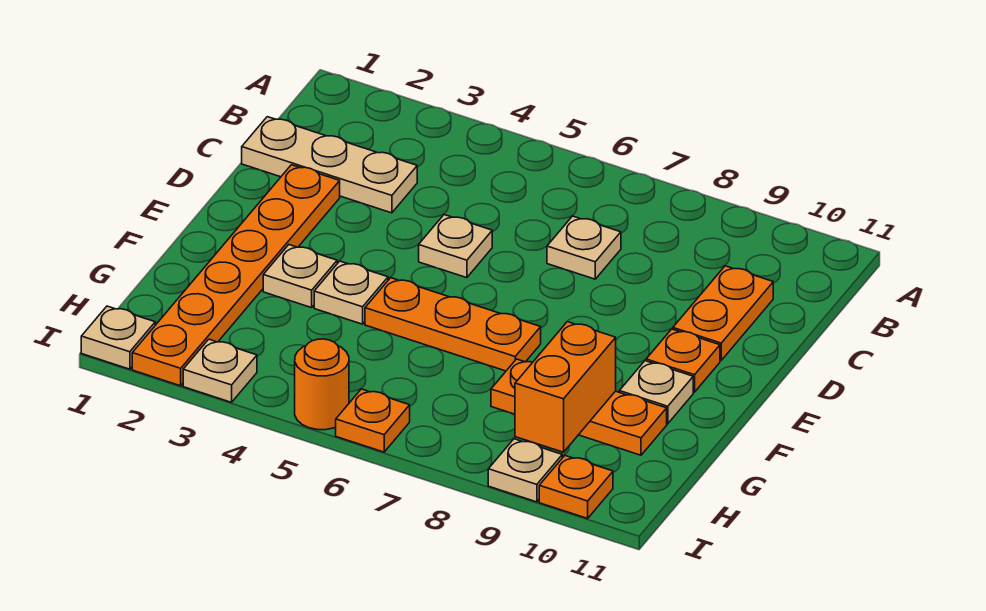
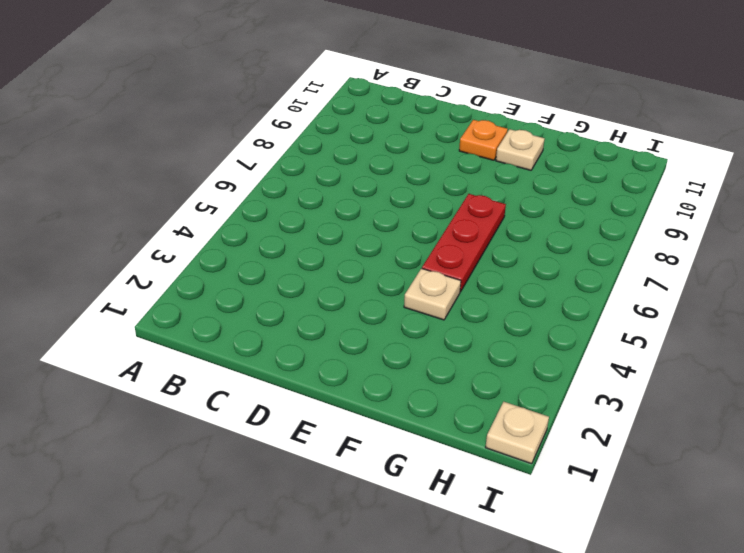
red 1x3 plate [422,194,506,292] -> orange 1x3 plate [365,278,541,371]
none -> tan 1x3 plate [242,117,417,213]
none -> tan 1x1 plate [547,216,621,279]
none -> orange 1x2 plate [673,266,773,360]

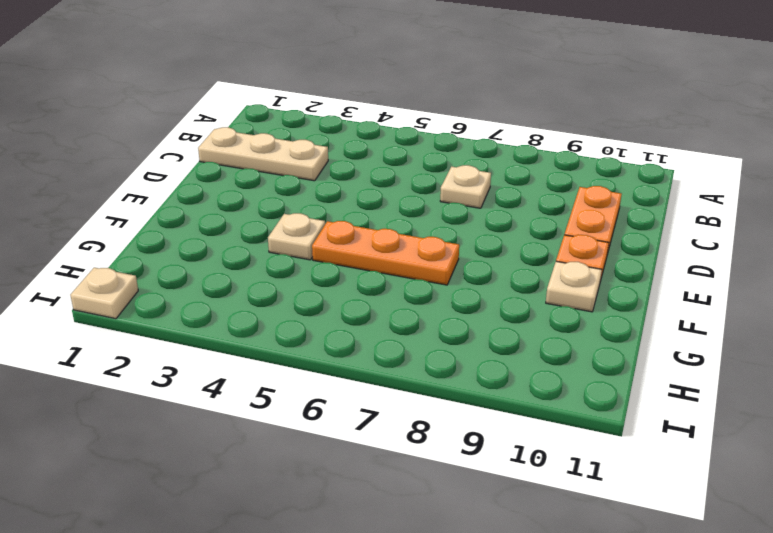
none -> orange 1x6 plate [132,165,340,386]
none -> tan 1x1 plate [419,215,492,278]
none -> tan 1x1 plate [263,245,337,308]

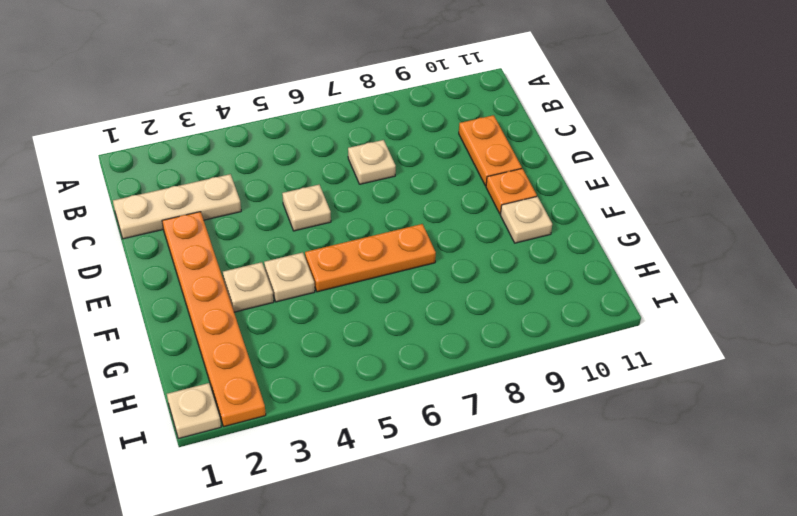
none -> orange 1x3 plate [491,359,667,455]
none -> tan 1x1 plate [183,339,257,402]
none -> orange 1x1 round brick [295,339,349,430]

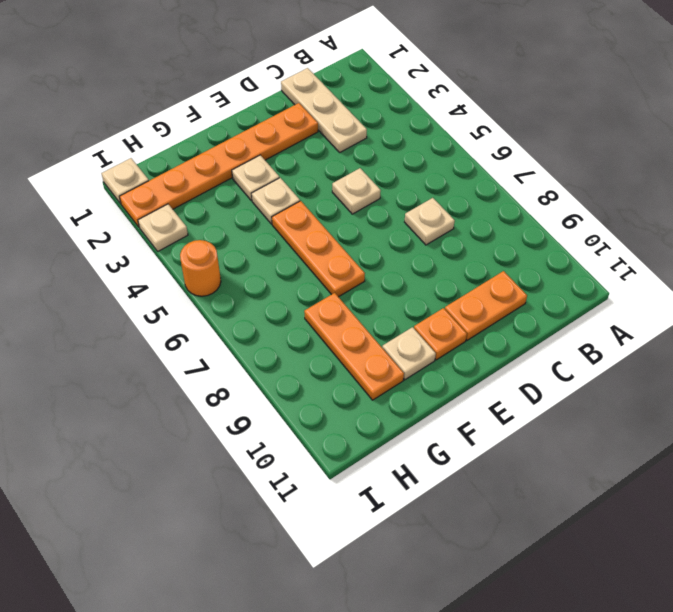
none -> orange 1x1 plate [336,389,410,452]
none -> tan 1x1 plate [488,439,562,502]
none -> orange 1x1 plate [539,456,613,518]

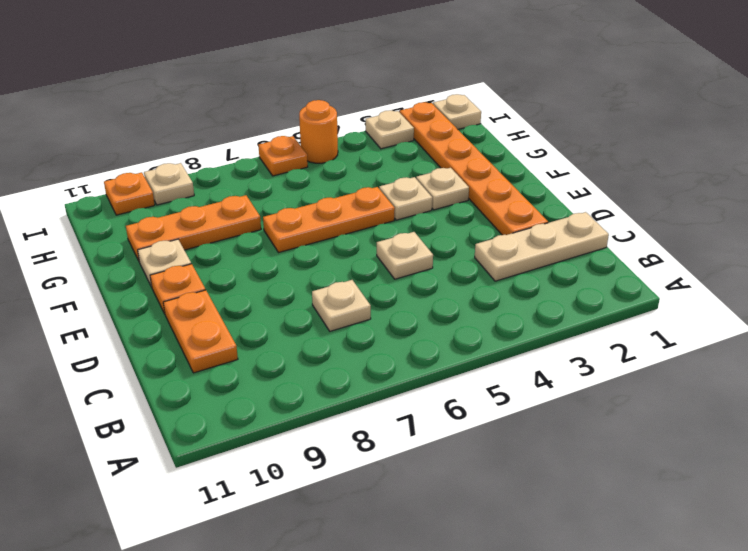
none -> orange 1x2 brick [515,322,616,452]

